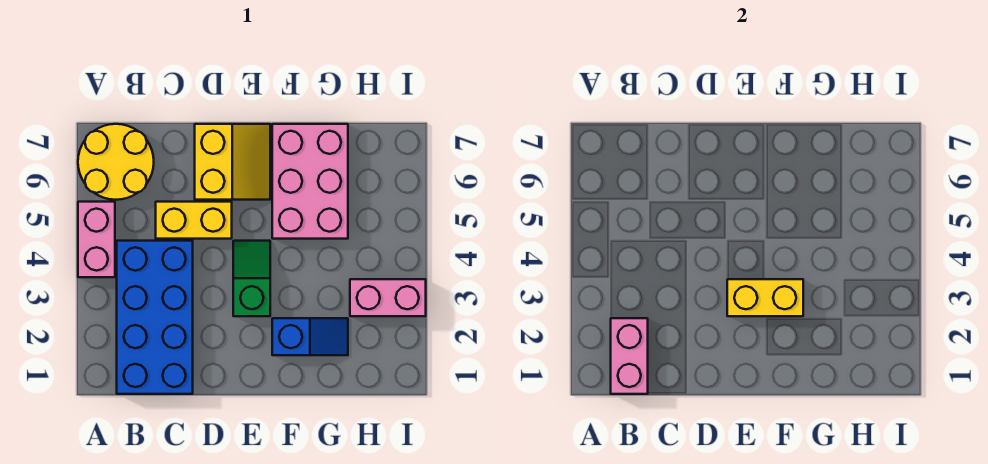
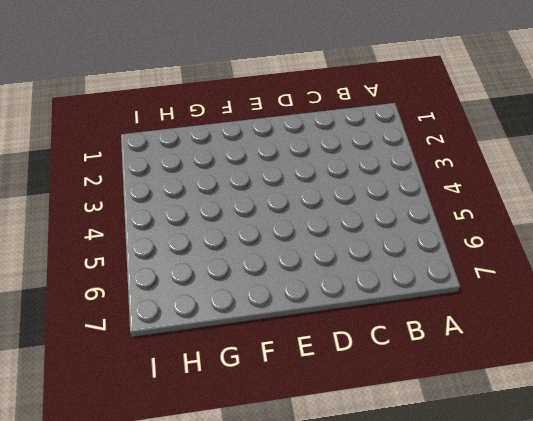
none -> pink 1x2 brick [78,202,115,277]
none -> yellow 2x2 round brick [78,124,154,200]

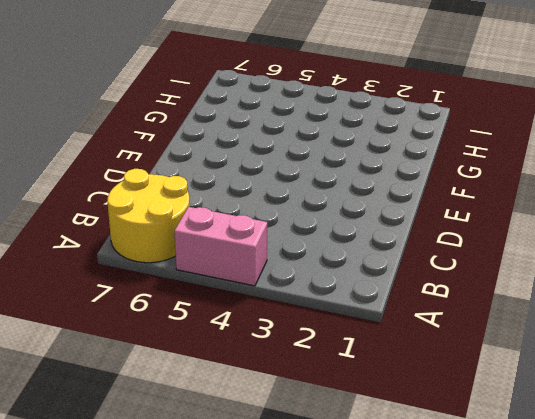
none -> blue 2x4 brick [117,241,193,394]
none -> yellow 1x2 brick [156,202,232,239]

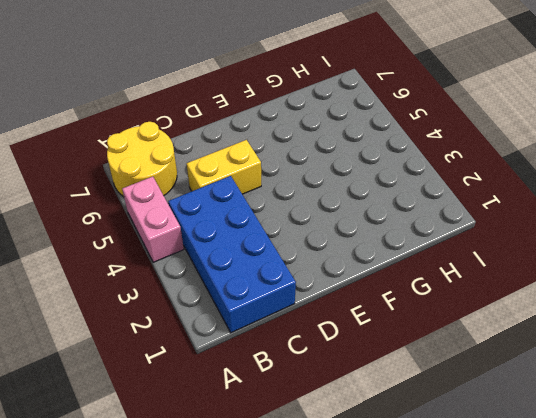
none -> yellow 2x2 slope [195,124,270,200]
none -> green 1x2 slope [233,241,270,316]

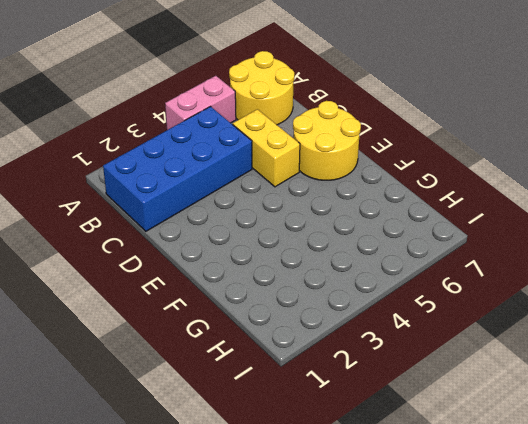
yellow 2x2 round brick [293,101,361,180] -> yellow 2x2 slope [195,124,270,200]
none -> green 1x2 slope [233,241,270,316]
none -> blue 1x2 slope [272,318,348,355]

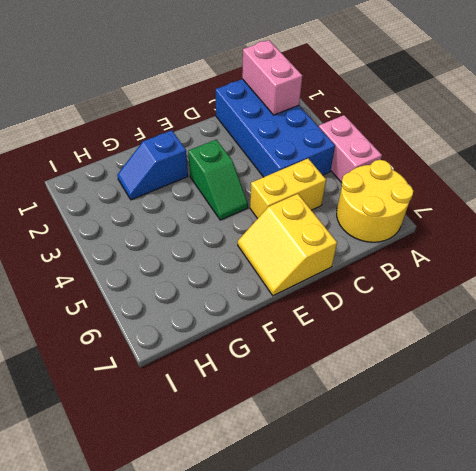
none -> pink 2x3 brick [272,124,348,239]
none -> pink 1x2 brick [350,279,426,316]

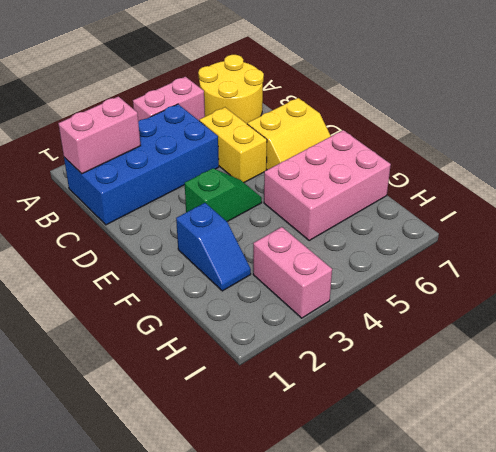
none -> yellow 1x2 brick [727,279,803,316]

